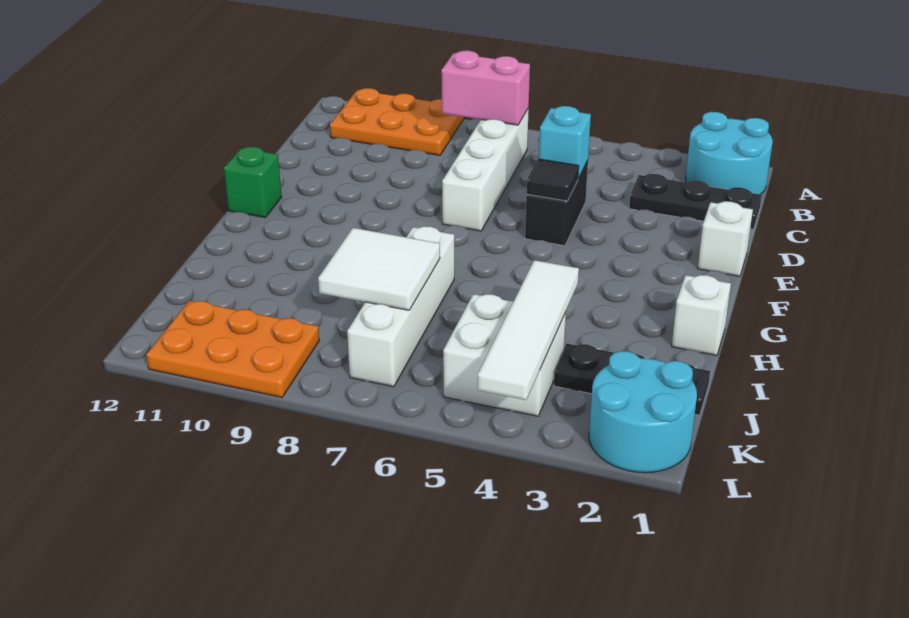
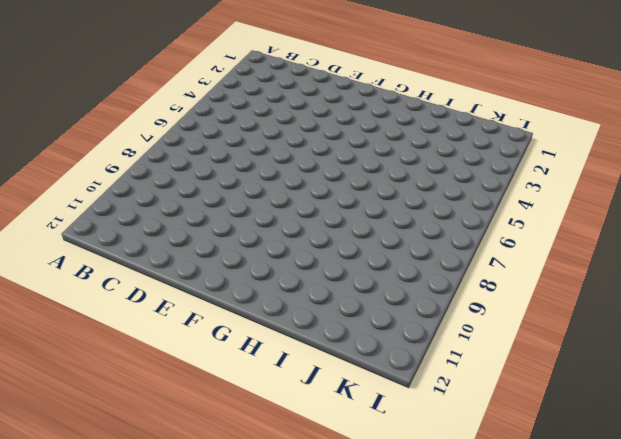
none -> cyan 2x2 round brick [686,112,773,195]
none -> orange 2x3 plate [330,88,464,155]
none -> white 1x4 brick [442,108,529,231]

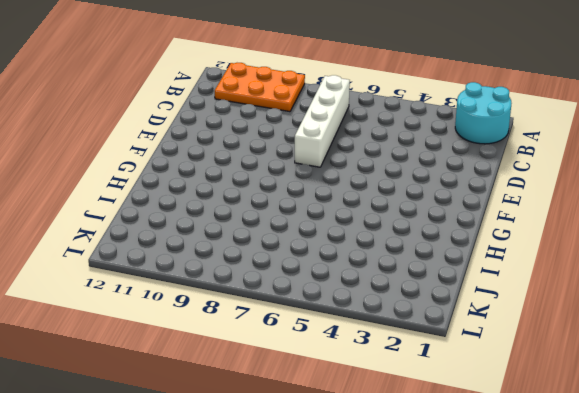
none -> black 1x3 plate [629,174,762,229]
none -> black 1x2 brick [525,160,588,246]
none -> white 1x1 brick [698,201,753,276]

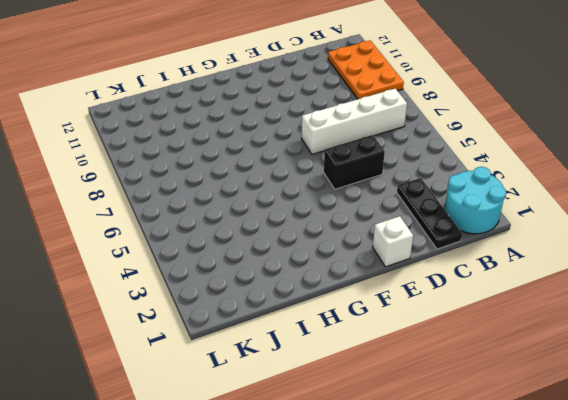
none -> green 1x1 brick [224,147,282,217]
none -> white 1x1 brick [672,275,731,355]
none -> white 1x4 brick [347,226,454,387]

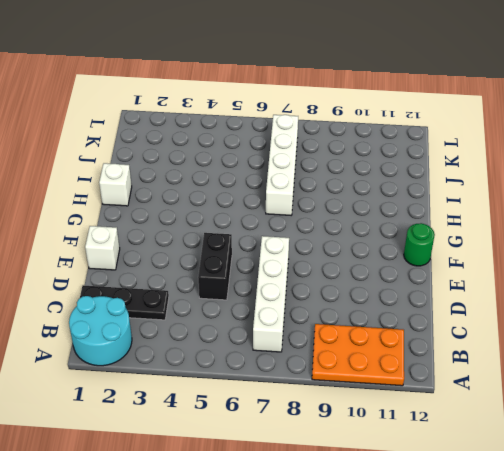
green 1x1 round brick [404,223,435,266] -> green 1x1 brick [224,147,282,217]
none -> black 1x3 plate [554,344,710,415]
none -> white 2x2 brick [443,294,566,416]
none -> cyan 2x2 round brick [589,351,697,473]

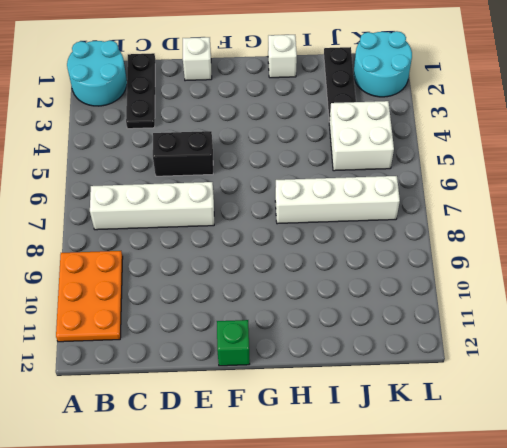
none -> orange 2x3 plate [146,301,319,397]
none -> pink 1x2 brick [441,51,530,125]
none -> cyan 1x1 brick [539,106,591,179]

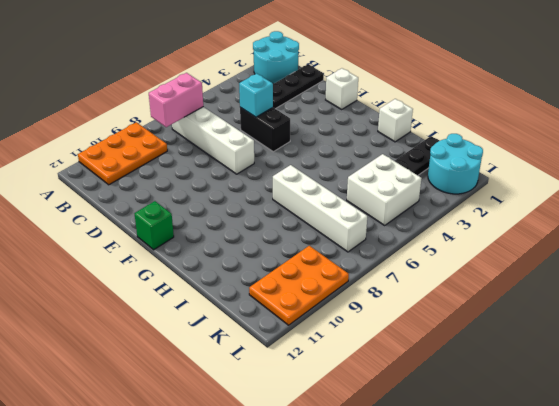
none -> black 1x1 tile [527,159,579,201]
none -> white 1x4 tile [477,260,579,400]
none -> white 2x2 tile [318,228,440,310]

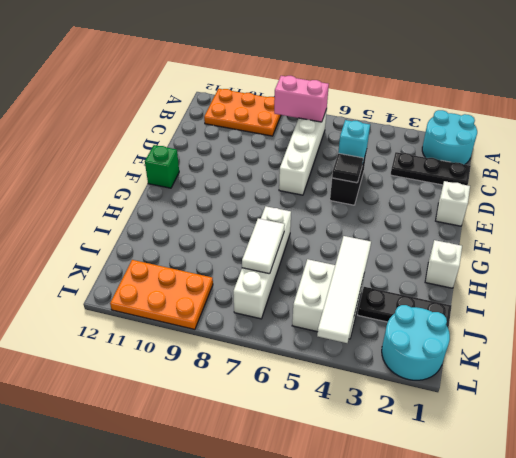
white 1x2 tile [242,218,285,274] -> white 2x2 tile [318,228,440,310]

